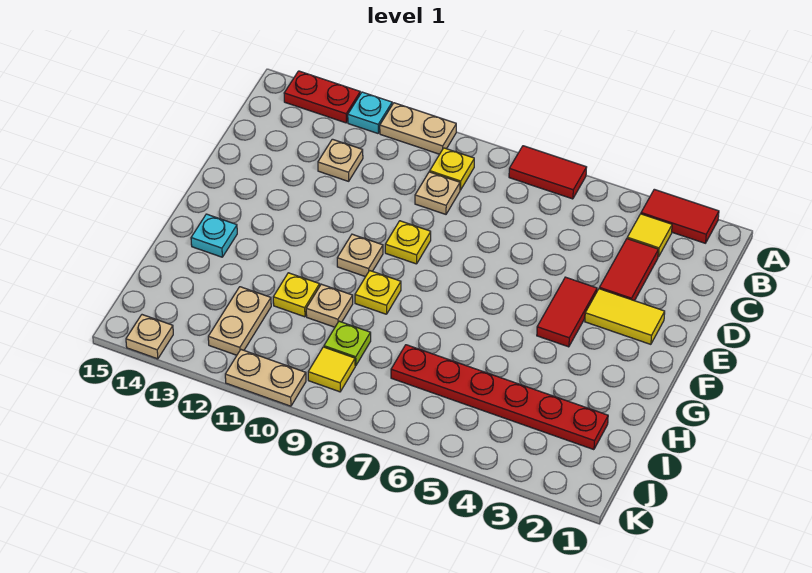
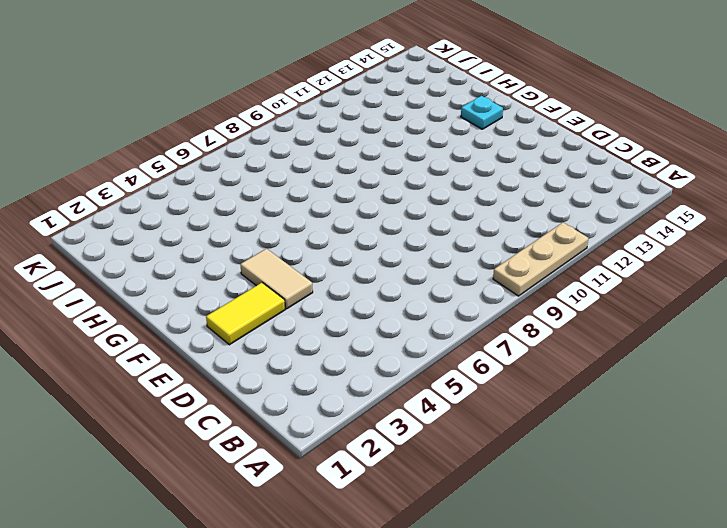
tan 1x3 plate [493,222,589,296] -> tan 1x2 plate [380,103,456,154]
tan 1x2 tile [240,248,313,309] -> red 1x2 tile [537,277,597,347]
none -> red 1x2 tile [641,189,719,243]
none -> red 1x2 tile [509,146,587,199]
none -> cyan 1x1 plate [348,92,392,133]

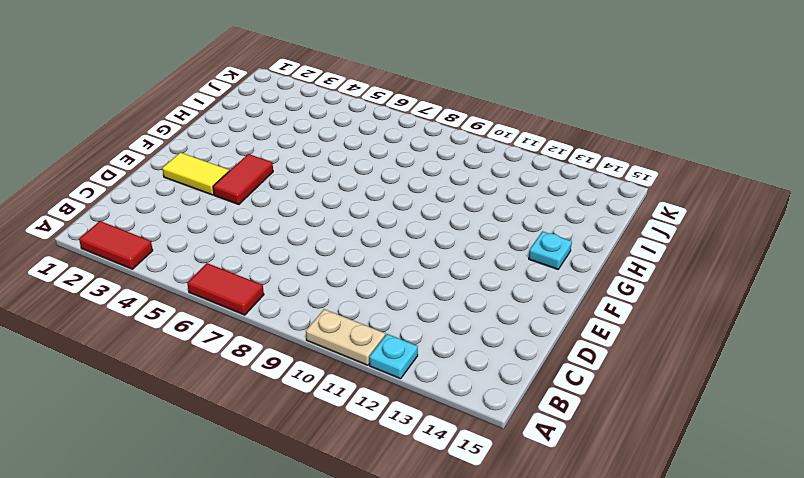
none -> red 1x2 plate [284,71,360,123]
none -> yellow 1x1 tile [627,214,672,257]
none -> yellow 1x1 plate [430,148,474,190]

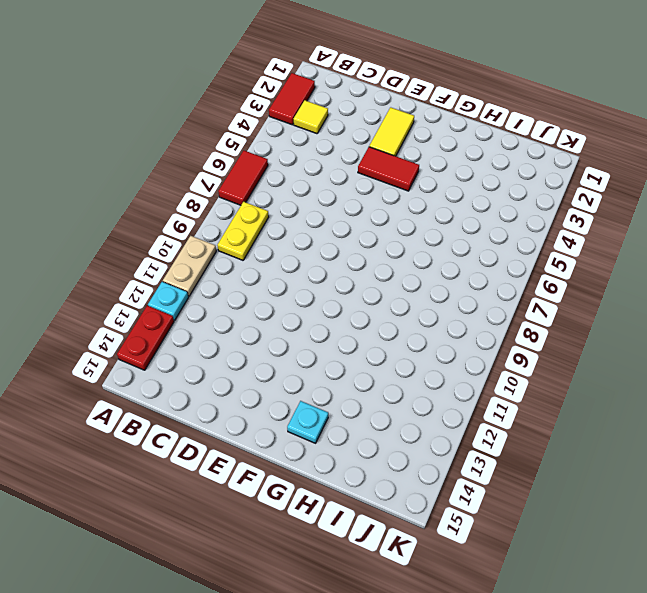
yellow 1x2 plate [217,202,269,260] -> yellow 1x1 plate [430,148,474,190]
none -> red 1x2 tile [599,239,658,301]
none -> tan 1x1 plate [415,172,460,214]
none -> tan 1x1 plate [318,139,363,181]

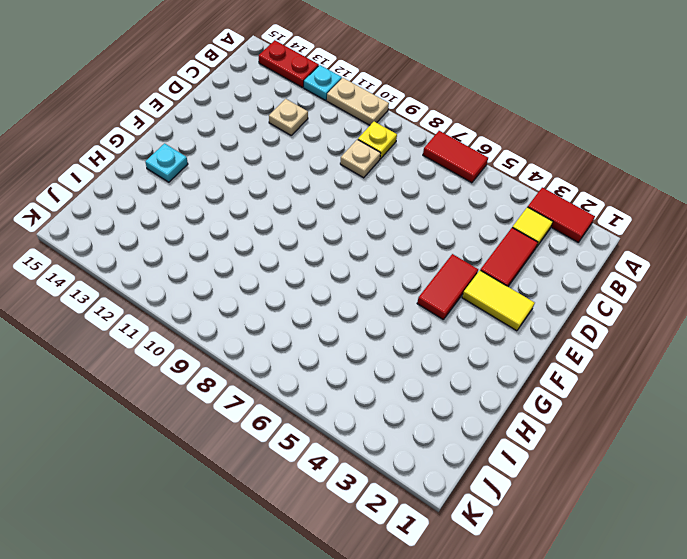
none -> yellow 1x1 plate [385,221,431,264]
none -> tan 1x1 plate [337,234,383,277]
none -> yellow 1x1 plate [355,271,401,314]

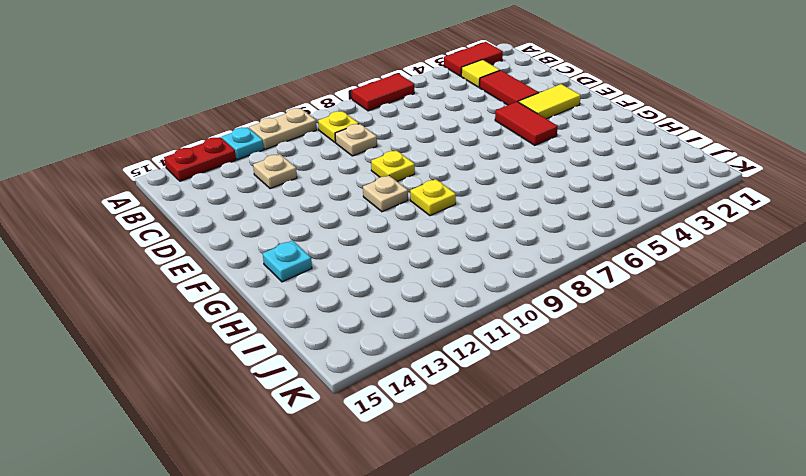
none -> tan 1x1 plate [306,284,353,327]
none -> yellow 1x1 plate [273,273,320,317]
none -> red 1x6 plate [391,345,608,450]

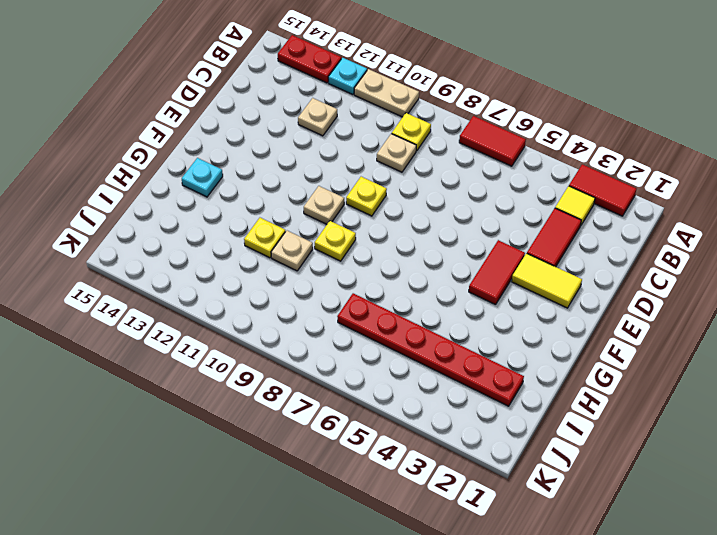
none -> lime 1x1 plate [324,321,371,366]
none -> tan 1x2 plate [208,287,271,355]
none -> yellow 1x1 tile [308,347,355,392]

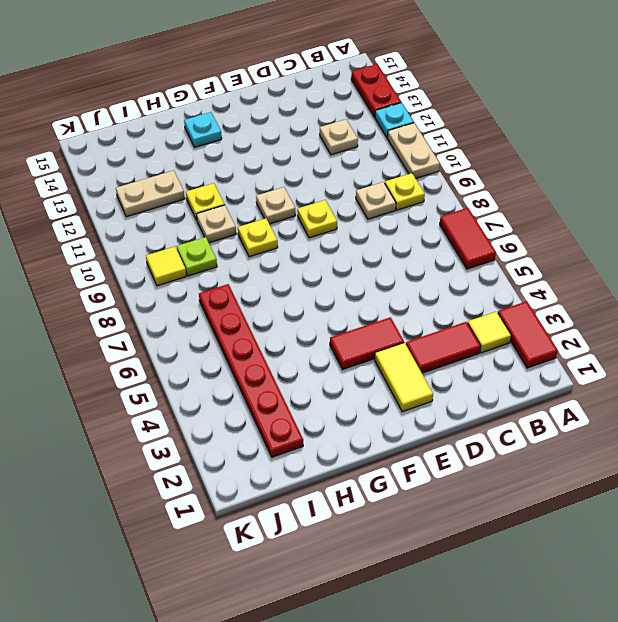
none -> tan 1x2 plate [225,350,306,406]
none -> tan 1x1 plate [126,315,173,359]

